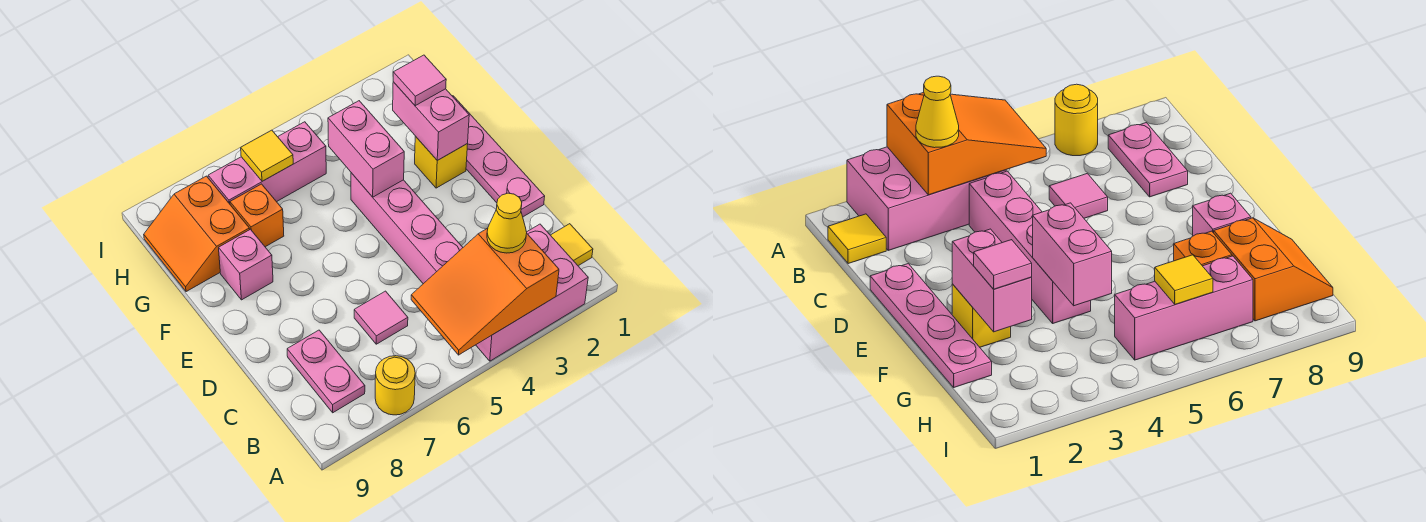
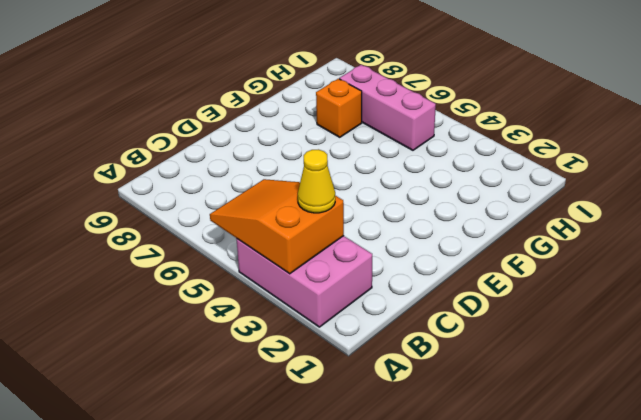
none -> yellow 1x1 round brick [375,356,415,415]
none -> yellow 1x1 tile [551,224,593,266]
none -> pink 1x2 plate [287,330,365,413]

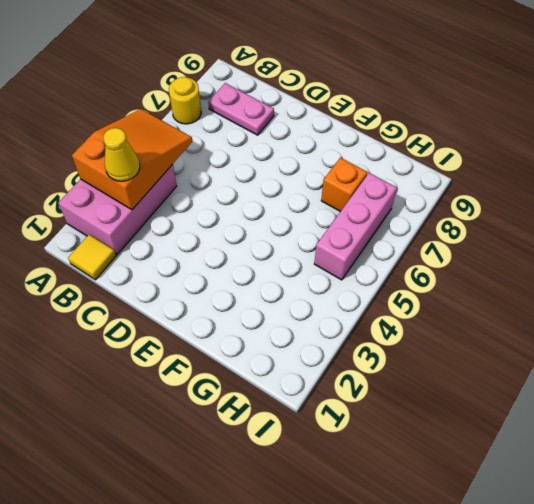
none -> pink 1x4 brick [351,173,463,284]
none -> pink 1x1 tile [354,291,408,344]
none -> pink 1x4 plate [453,96,545,217]

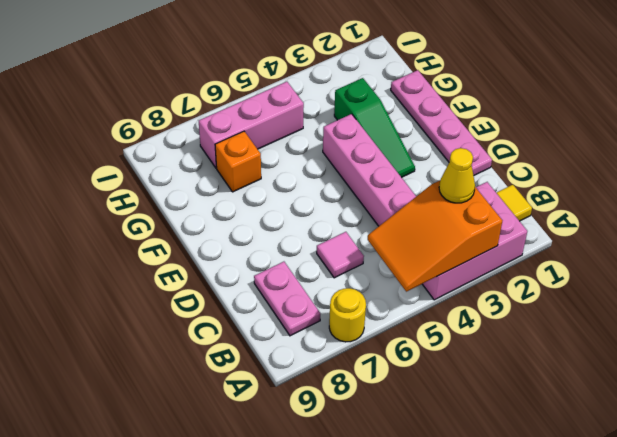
green 1x3 slope [334,78,415,177] -> none
none -> yellow 1x1 brick [415,136,468,188]
none -> pink 1x1 brick [219,229,273,300]
none -> orange 2x2 slope [144,176,250,292]

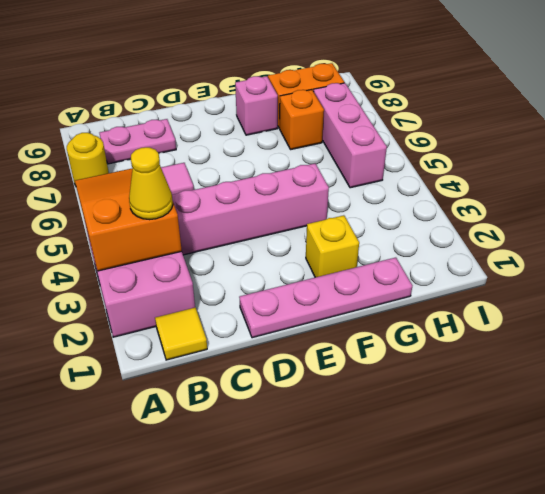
none -> pink 1x2 brick [393,82,469,160]
none -> pink 1x2 brick [328,101,404,197]
none -> yellow 1x1 tile [241,130,293,181]

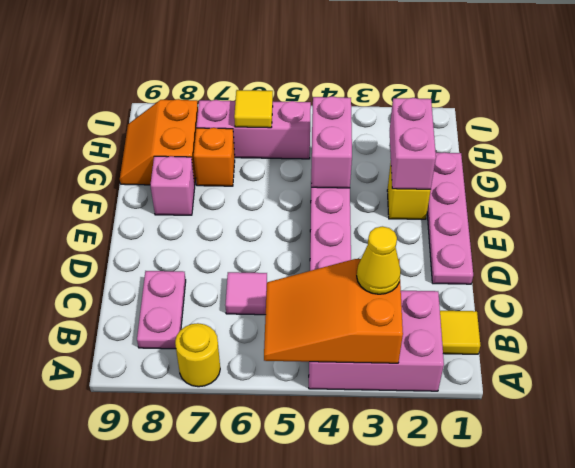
none -> pink 1x1 tile [393,55,446,106]

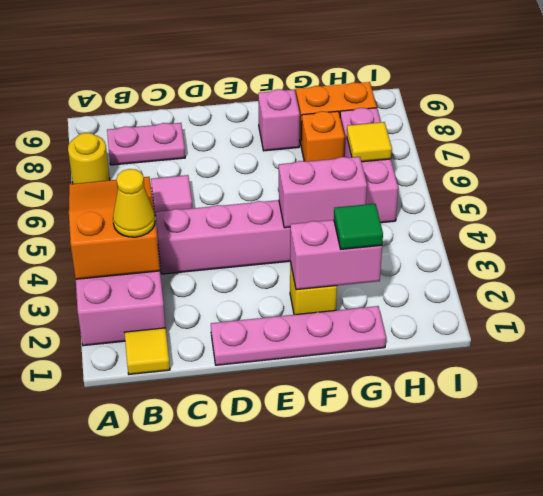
green 1x1 tile [334,204,383,249] -> pink 1x1 tile [393,55,446,106]

